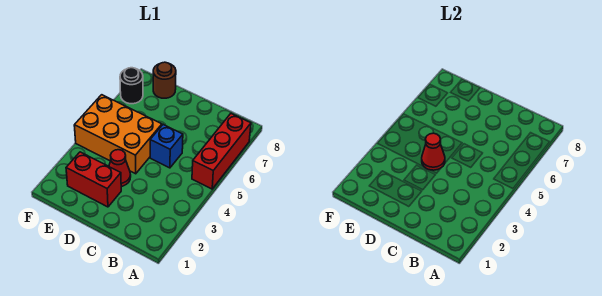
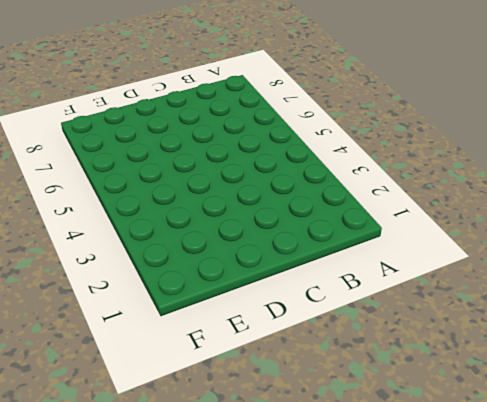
none -> red 1x3 brick [192,114,251,189]
none -> blue 1x1 brick [150,125,183,168]

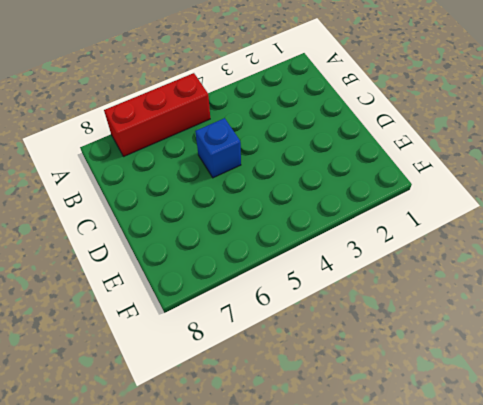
none -> red 1x2 brick [66,152,121,207]
none -> red 1x1 cone [109,150,131,186]

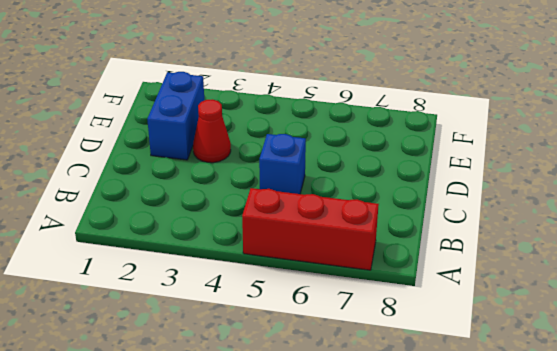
blue 1x2 brick [147,72,204,160] -> red 1x2 brick [66,152,121,207]
none -> orange 2x3 brick [74,95,162,174]
none -> brown 1x1 round brick [153,62,176,98]

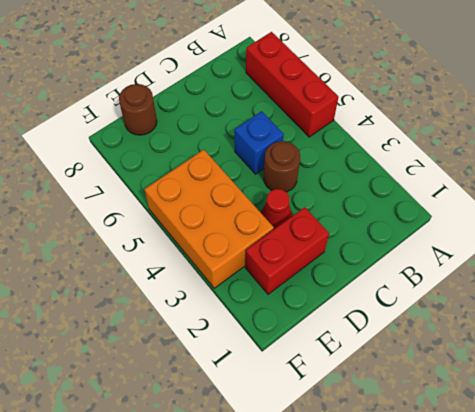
brown 1x1 round brick [264,141,300,192] -> none
orange 2x3 brick [145,150,274,288] -> orange 2x3 brick turned to [74,95,162,174]
none -> black 1x1 round brick [120,68,143,104]
none -> red 1x1 cone [422,133,445,170]

